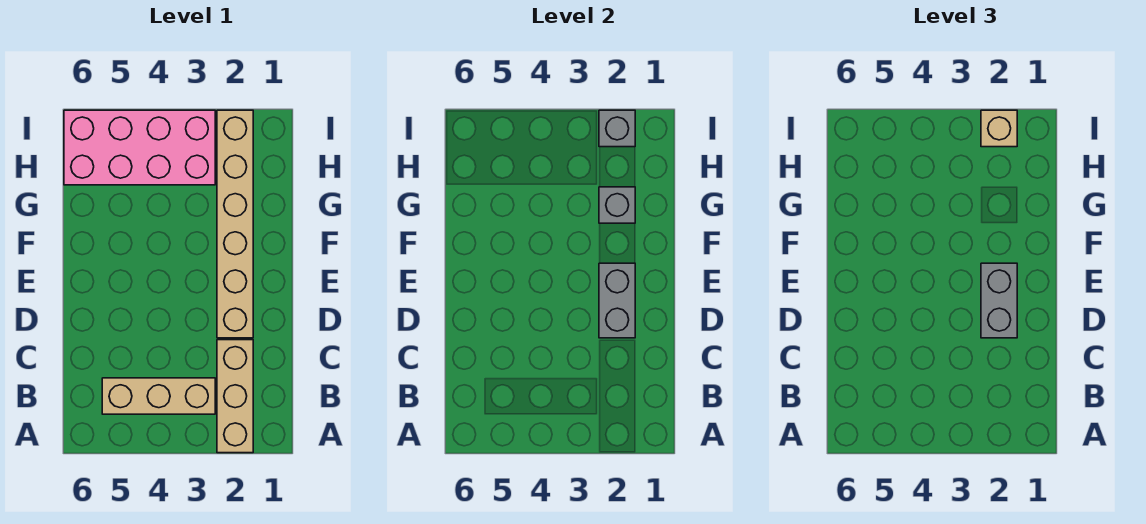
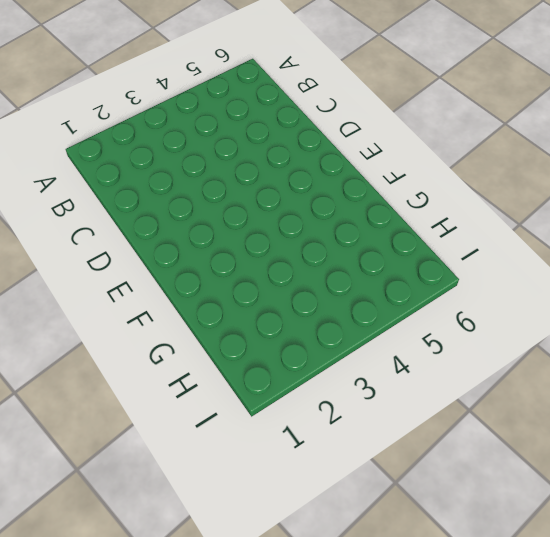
none -> tan 1x3 brick [217,340,253,453]
none -> tan 1x3 brick [102,378,215,414]

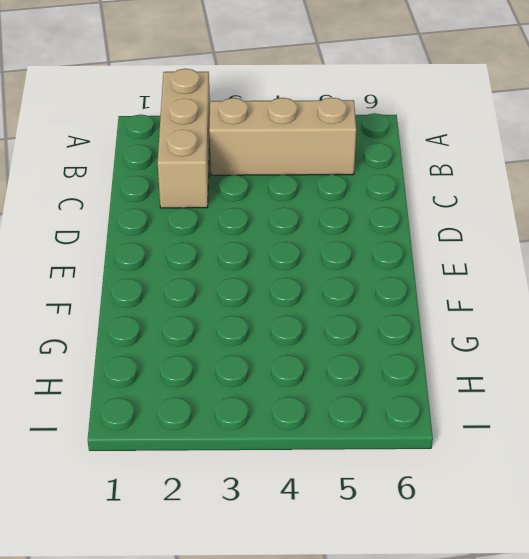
none -> tan 1x6 brick [217,110,253,338]
none -> pink 2x4 brick [64,110,215,185]

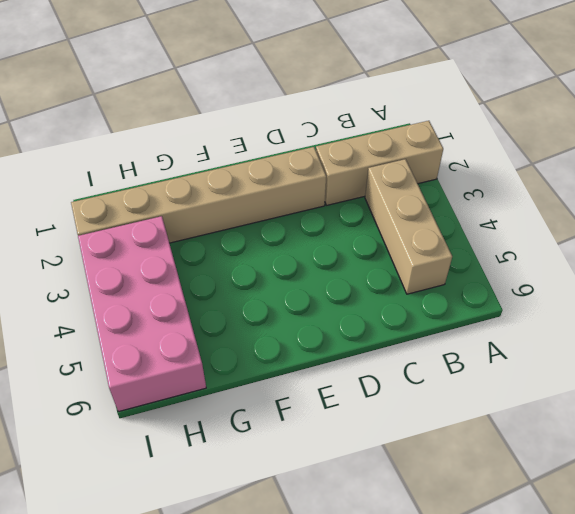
none -> grey 1x2 brick [599,263,635,338]
none -> grey 1x1 brick [599,187,635,223]

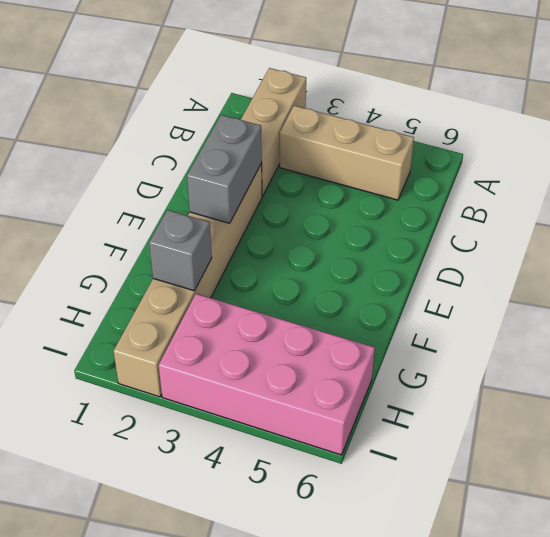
none -> grey 1x1 brick [599,110,635,147]
none -> grey 1x2 brick [981,263,1017,338]

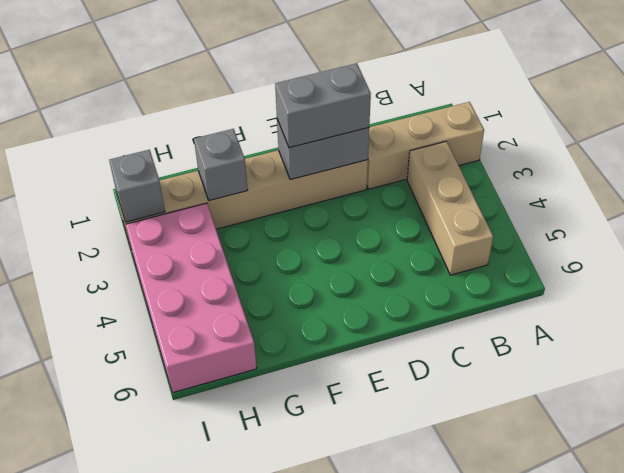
none -> tan 1x1 brick [981,110,1017,147]

